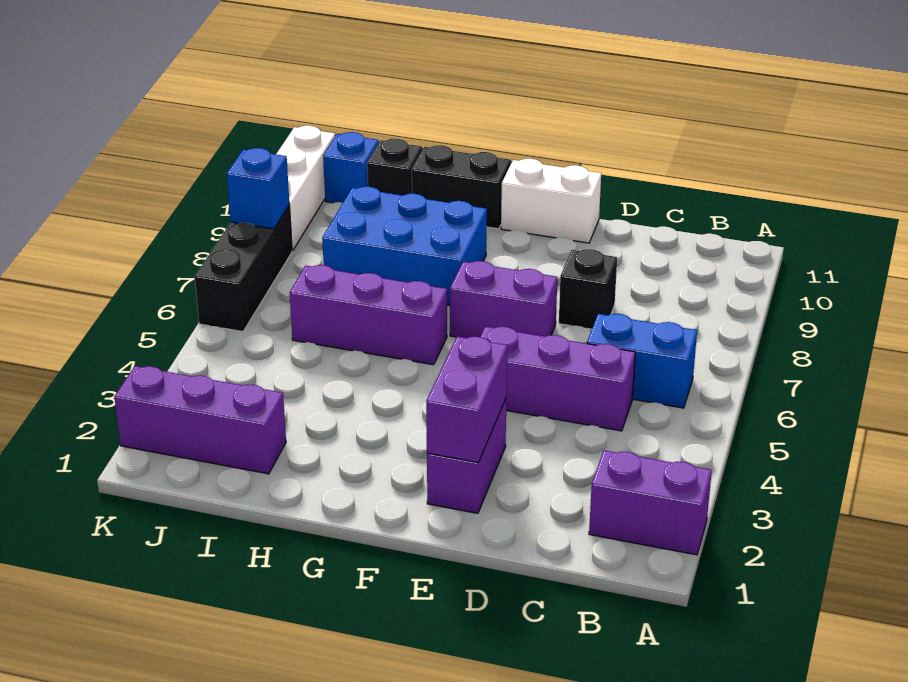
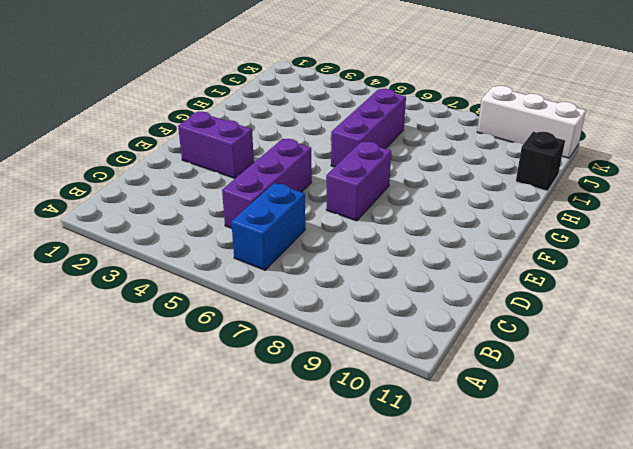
none -> purple 1x2 brick [589,450,712,555]
none -> black 1x1 brick [559,249,617,329]
none -> white 1x2 brick [501,159,601,243]

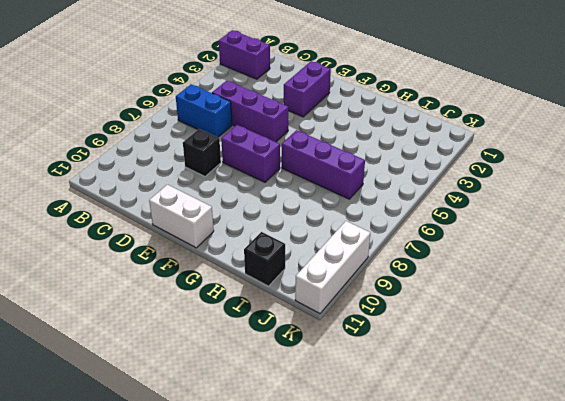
none -> blue 2x3 brick [322,187,487,306]
none -> black 1x2 brick [412,145,511,229]
none -> purple 1x3 brick [114,366,286,474]

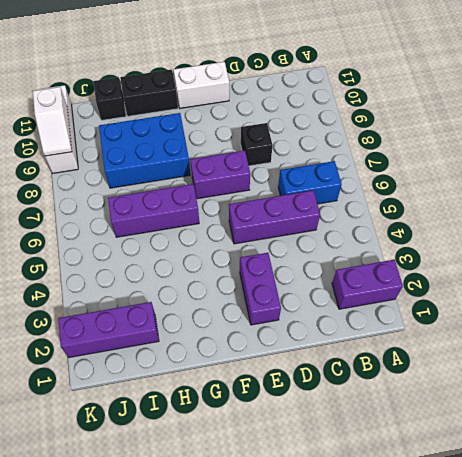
white 1x2 slope [33,87,72,156] -> none
none -> blue 1x1 brick [323,132,378,203]
none -> black 1x3 brick [195,206,292,332]
none -> purple 1x2 brick [426,336,508,463]

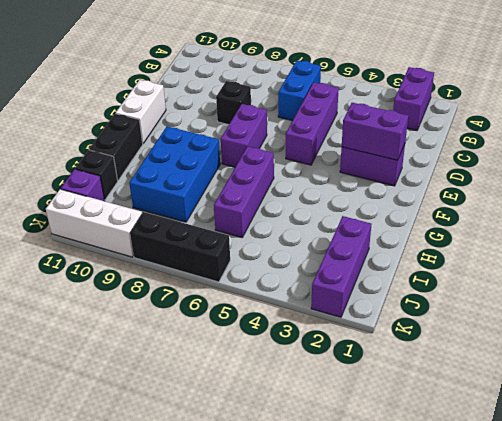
purple 1x1 brick [61,169,104,201] -> blue 1x1 brick [323,132,378,203]
none -> blue 1x1 brick [227,148,289,229]

